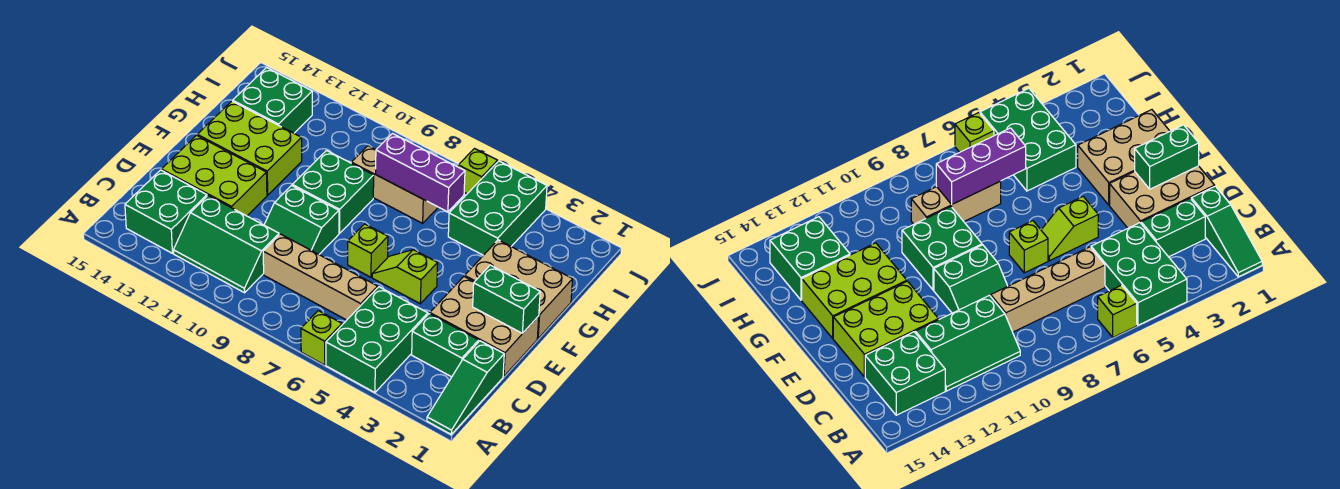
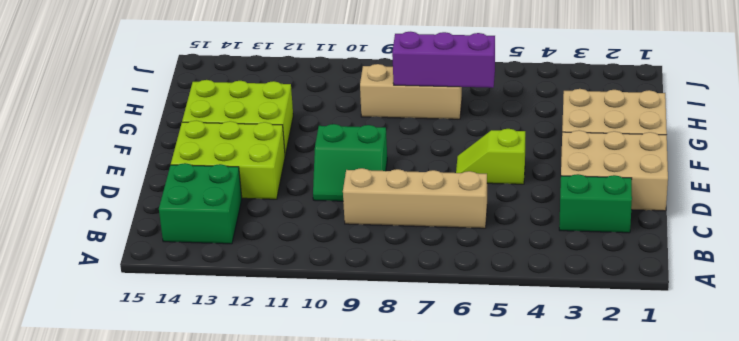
none -> green 1x3 slope [427,341,504,434]
none -> green 2x3 brick [326,287,428,393]
none -> lime 1x1 brick [301,311,342,365]

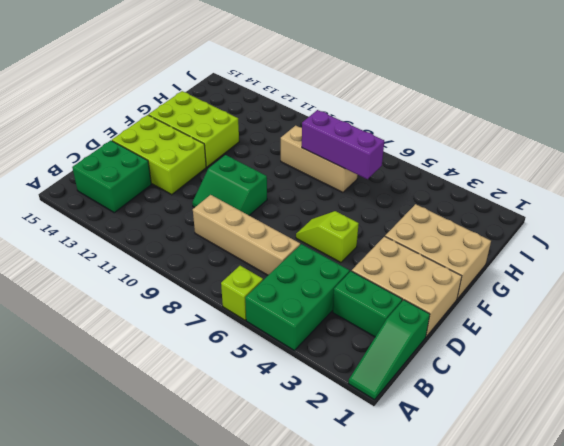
none -> green 2x3 slope [173,196,279,293]
none -> lime 1x1 brick [348,224,388,277]
none -> green 2x2 brick [292,151,374,233]

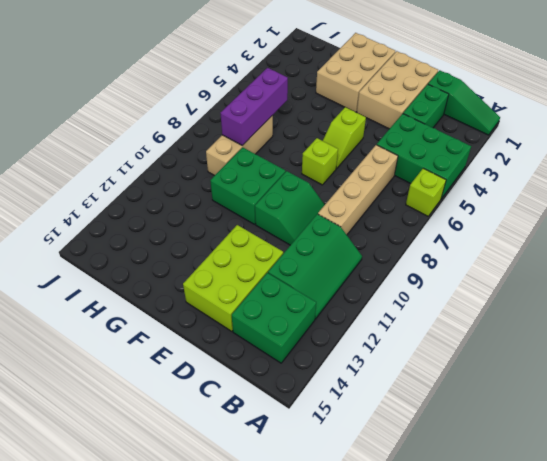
none -> lime 2x3 brick [197,101,302,195]
none -> green 2x3 brick [448,161,547,255]
none -> green 2x2 brick [233,68,312,133]

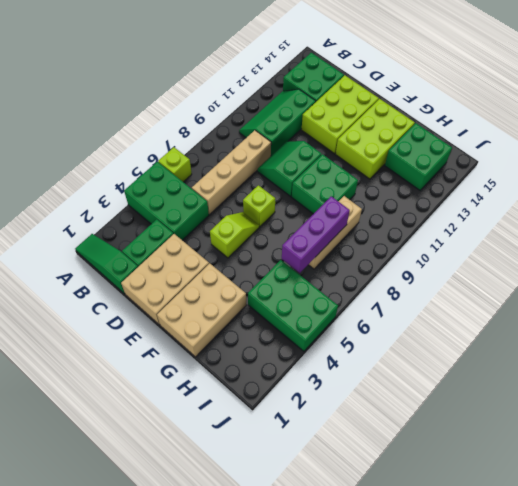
none -> lime 1x1 brick [458,149,498,194]
none -> green 1x2 brick [473,265,540,333]

